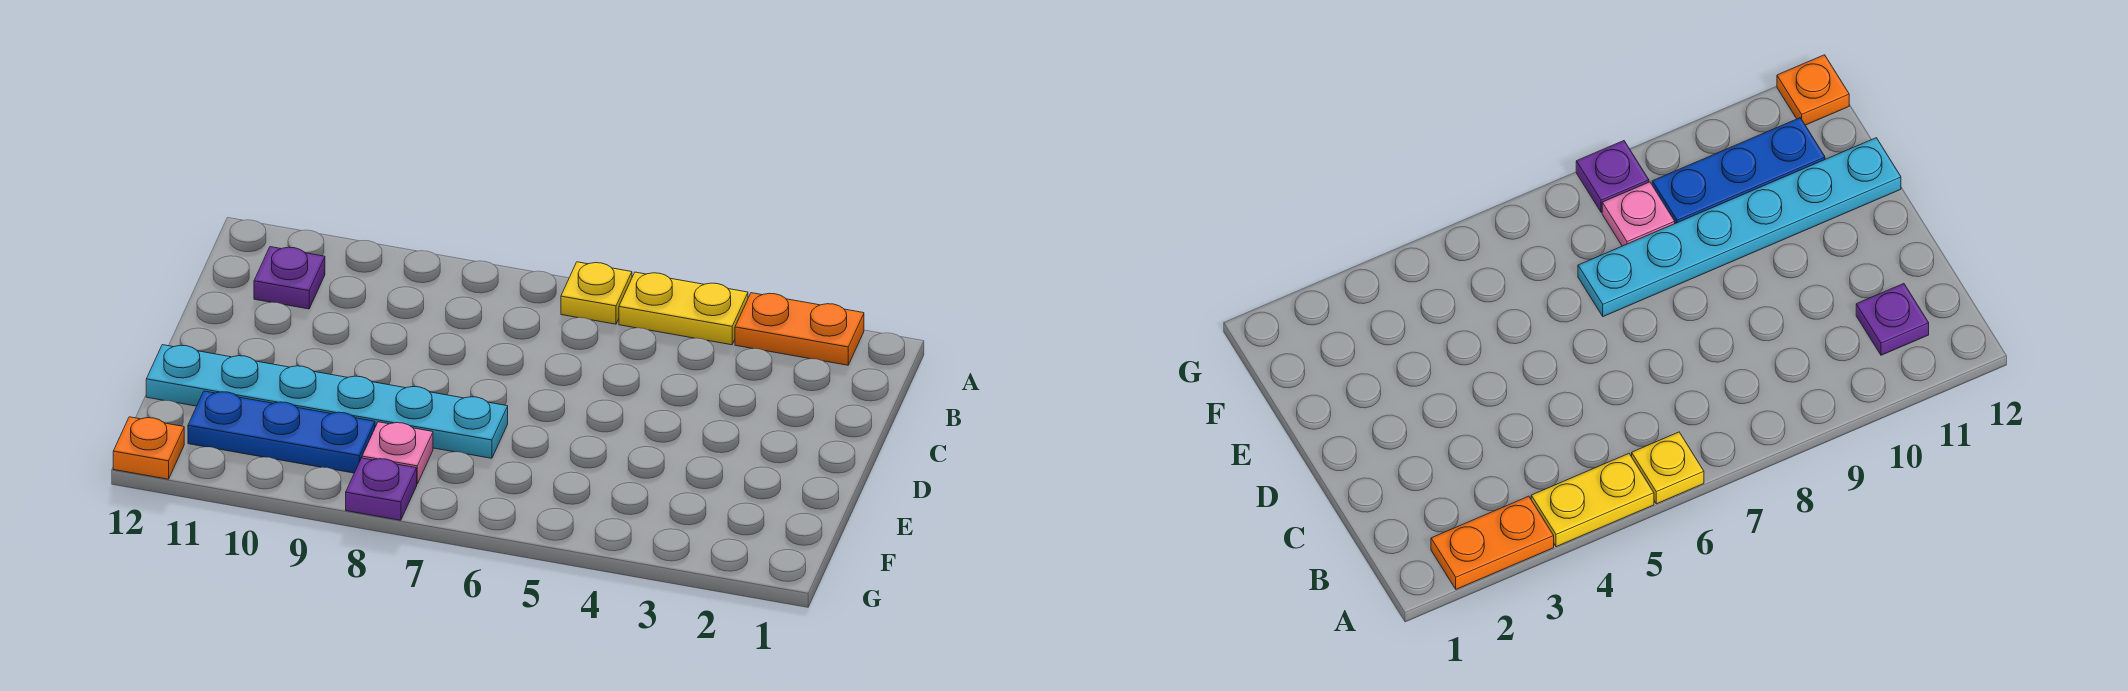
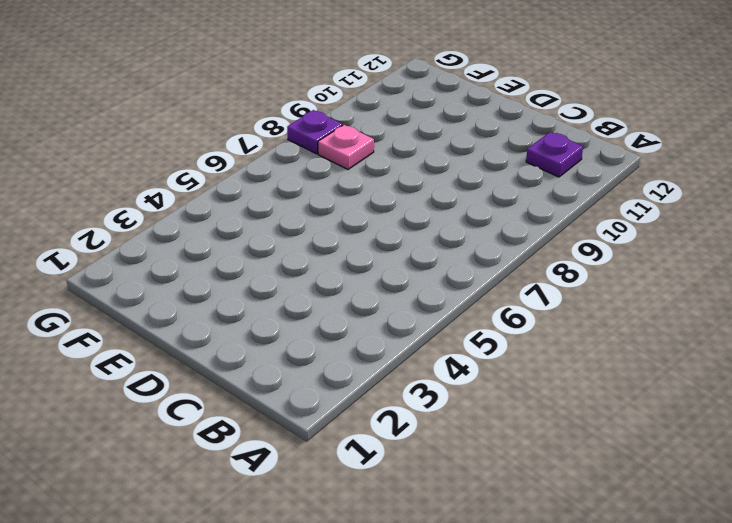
none -> orange 1x2 plate [735,293,864,365]
none -> yellow 1x2 plate [619,272,748,345]

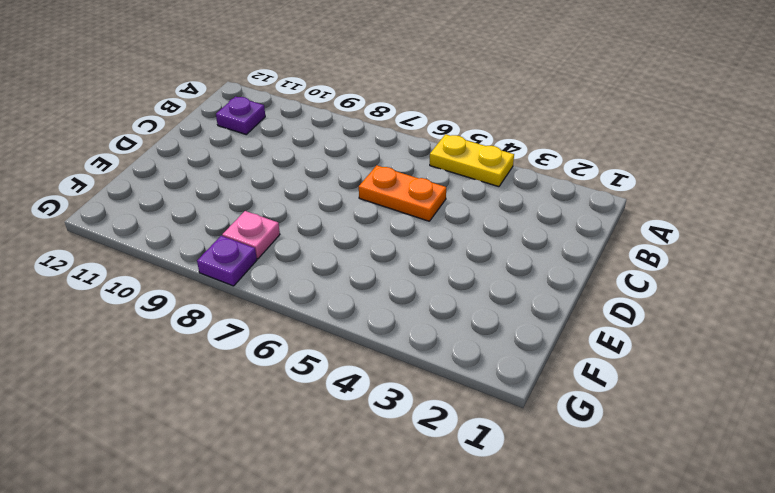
orange 1x2 plate [359,165,446,221] -> orange 1x2 plate moved to [735,293,864,365]
none -> yellow 1x1 plate [561,262,632,324]
none -> cyan 1x6 plate [146,345,508,458]

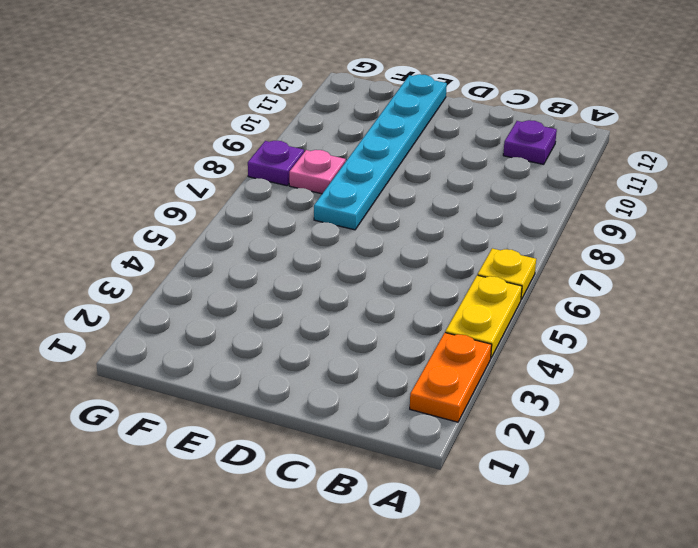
none -> blue 1x3 plate [188,391,375,473]
none -> orange 1x1 plate [113,417,184,479]

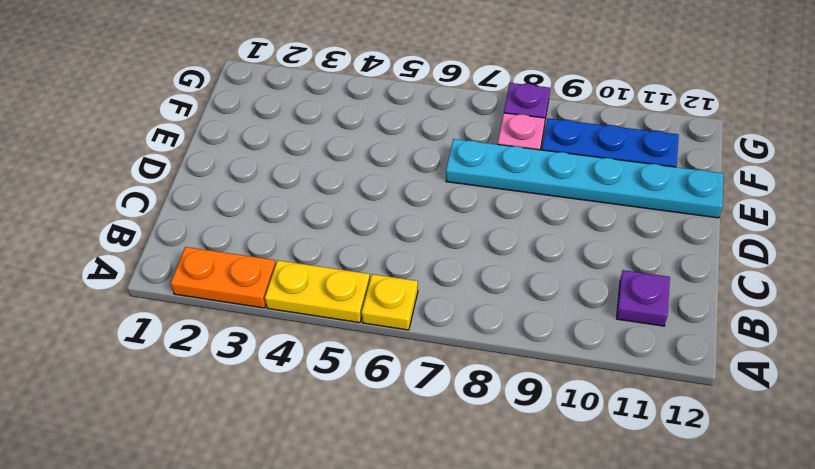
none -> orange 1x1 plate [113,417,184,479]

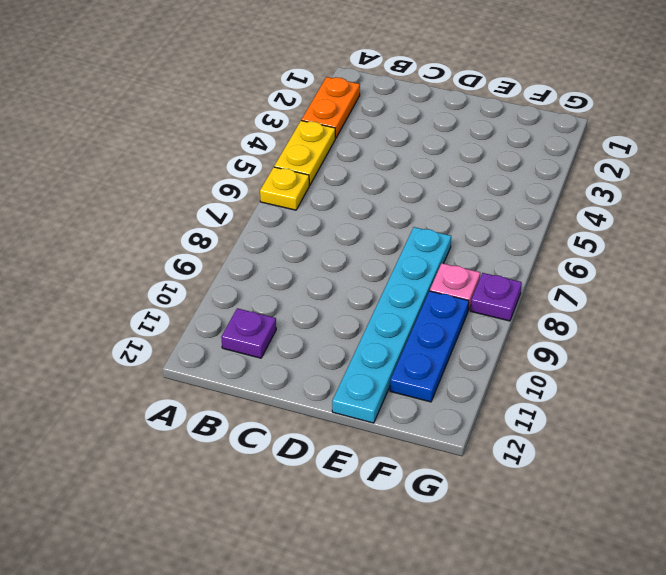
none -> orange 1x1 plate [113,417,184,479]

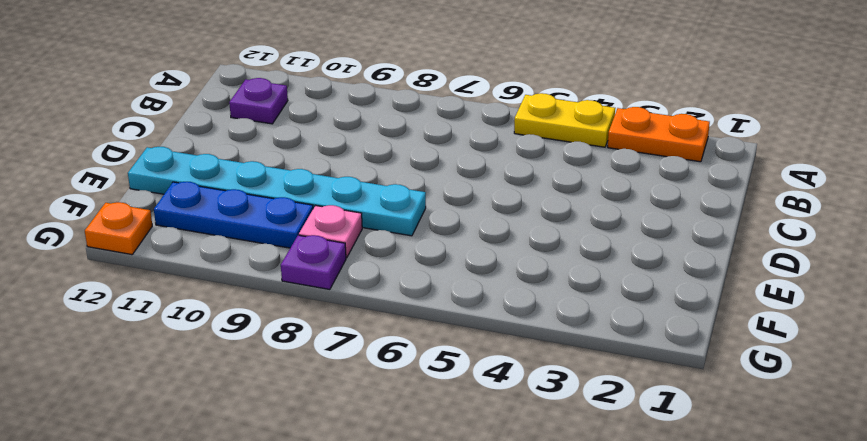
none -> yellow 1x1 plate [561,262,632,324]

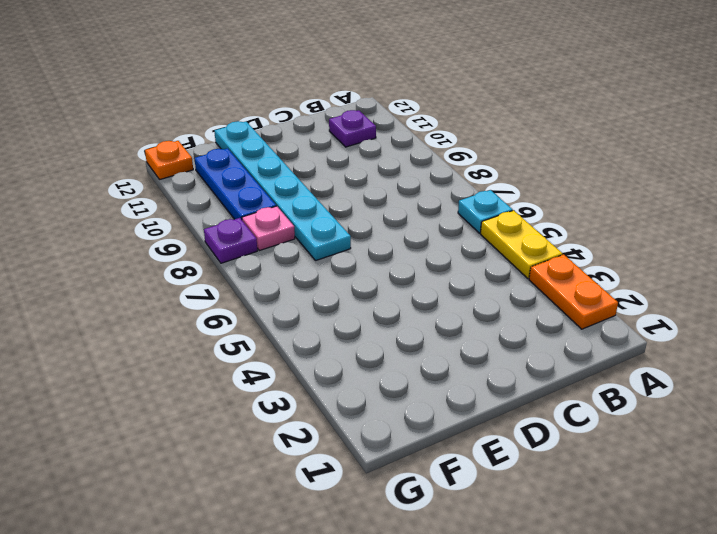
cyan 1x1 plate [458,190,513,233] -> yellow 1x1 plate [561,262,632,324]

